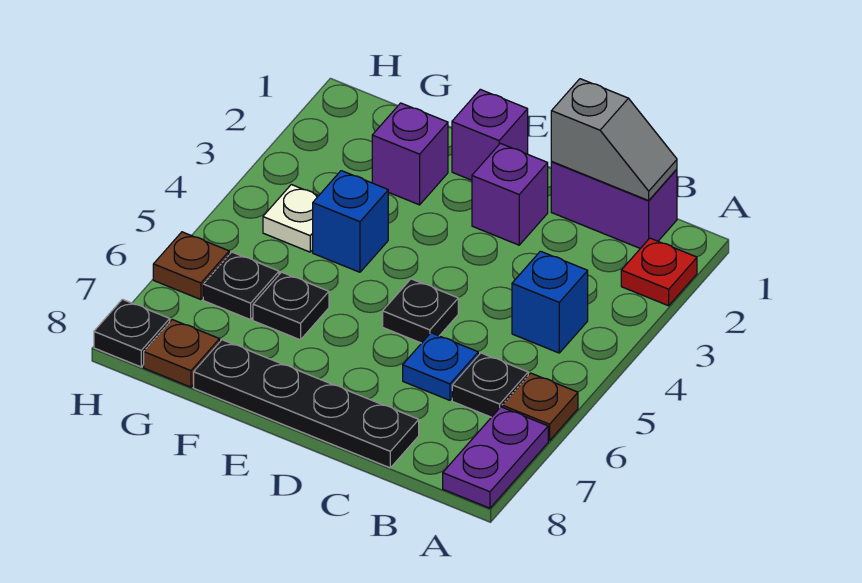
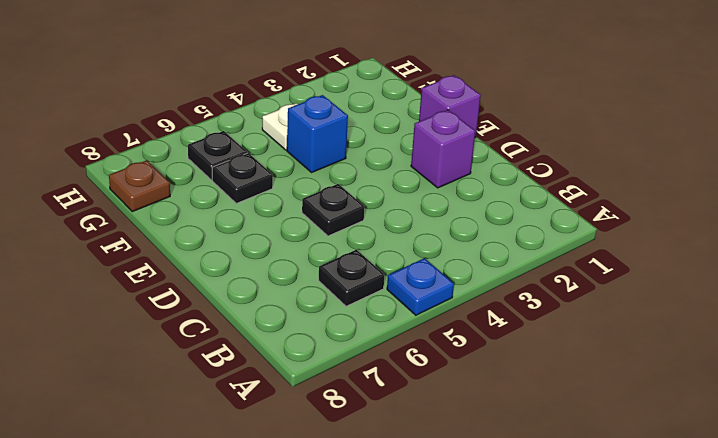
blue 1x1 plate [387,258,454,315] -> blue 1x1 plate moved to [403,333,478,400]
none -> red 1x1 plate [621,238,697,306]
none -> brown 1x1 plate [502,373,578,441]
none -> purple 1x2 plate [443,407,548,508]

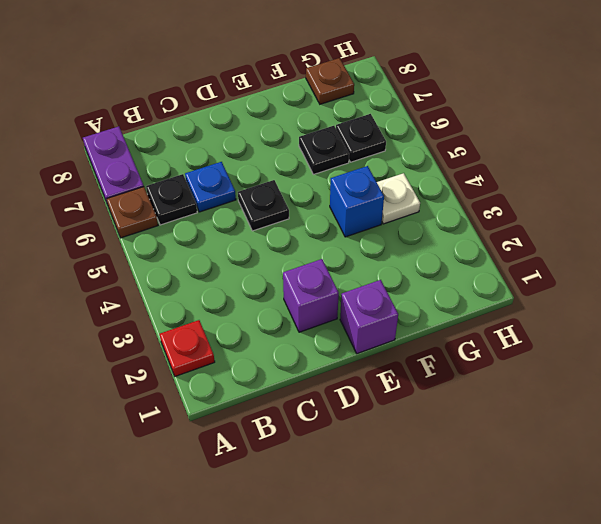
none -> purple 1x2 brick [551,162,677,248]
none -> blue 1x1 brick [512,251,588,353]
none -> black 1x4 plate [194,340,419,468]

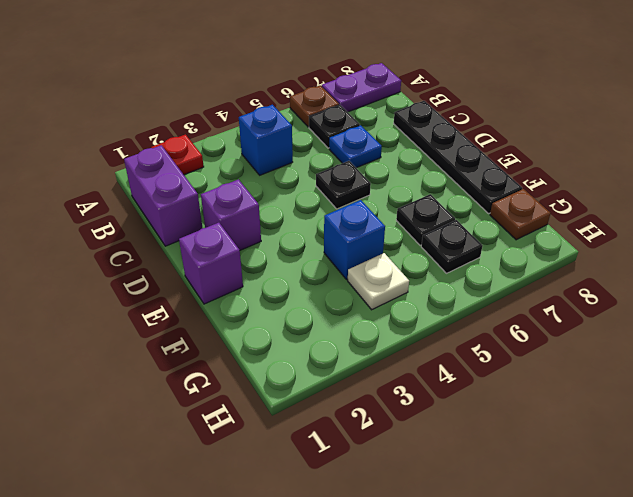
none -> purple 1x1 brick [372,103,448,205]
none -> brown 1x1 plate [153,232,229,300]
none -> black 1x1 plate [94,299,170,367]

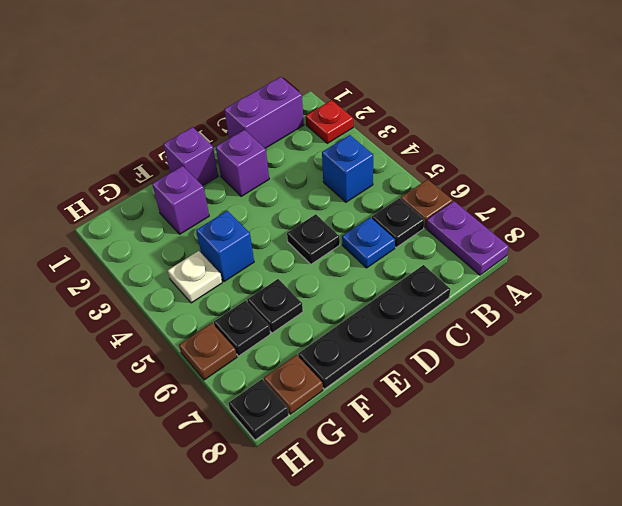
none -> grey 1x2 slope [551,79,677,201]

